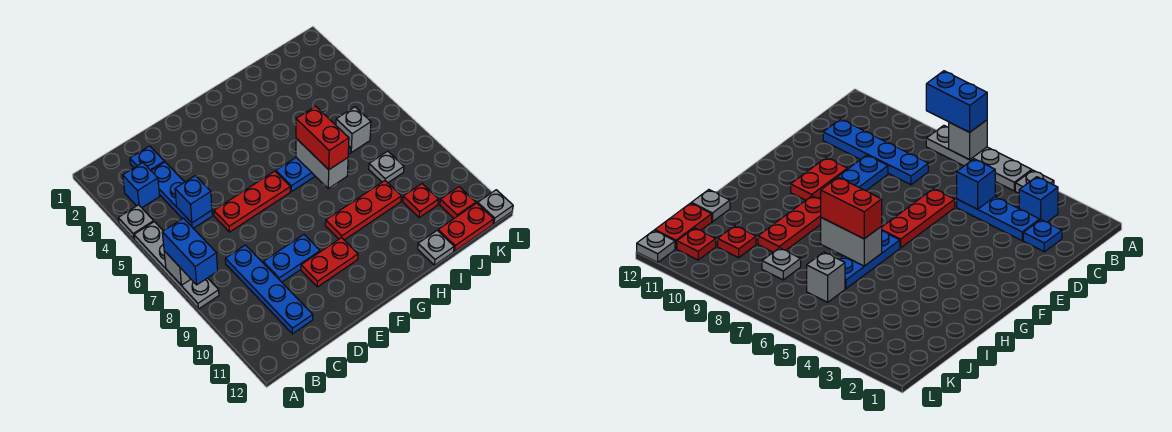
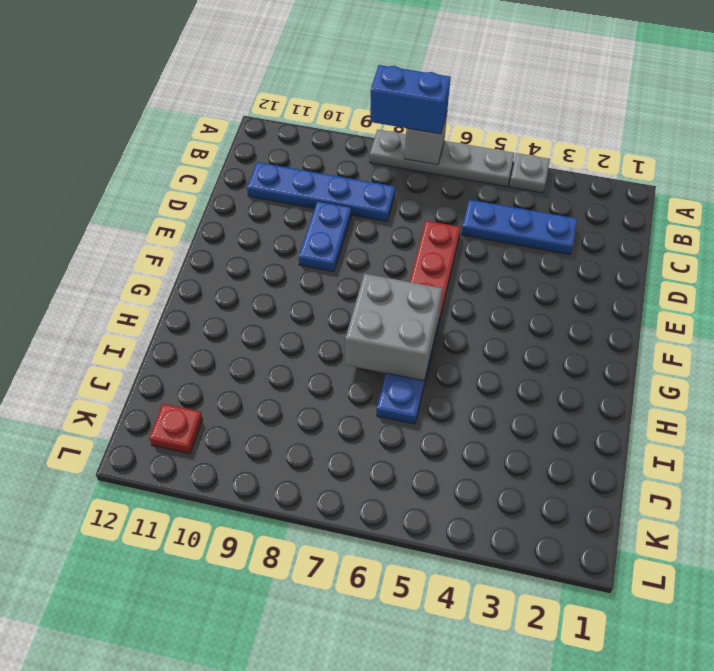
grey 2x2 brick [345,274,443,381] -> grey 1x2 brick [296,138,348,188]
none -> blue 1x1 brick [123,163,160,208]
none -> blue 1x1 plate [130,146,164,170]
none -> red 1x2 plate [301,238,358,287]

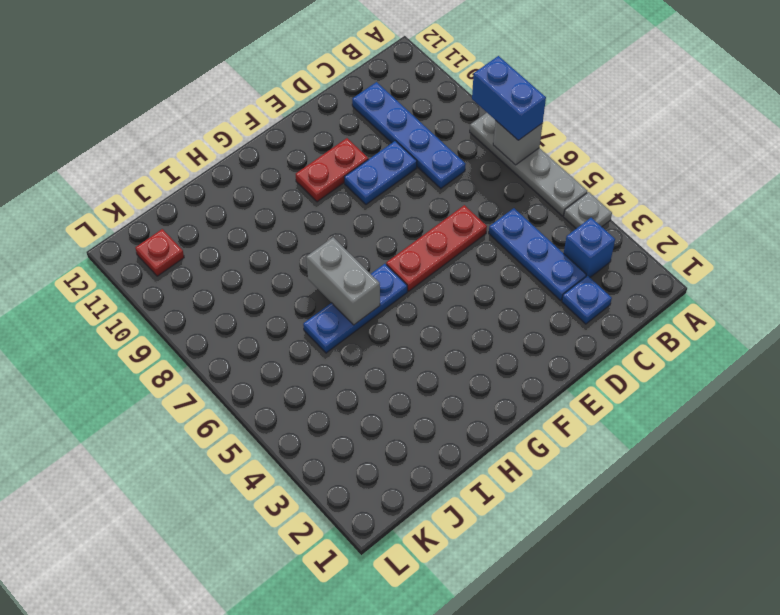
none -> red 1x3 plate [325,181,401,240]
none -> grey 1x1 plate [418,230,454,265]
none -> grey 1x1 brick [336,107,371,152]

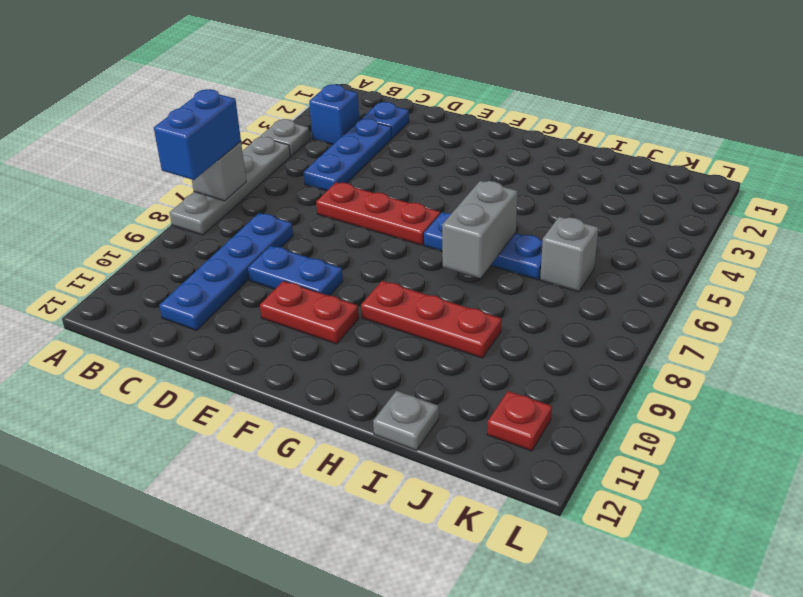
none -> grey 1x1 plate [369,151,404,183]
none -> red 1x1 plate [403,184,439,217]
none -> red 1x2 plate [438,203,494,251]

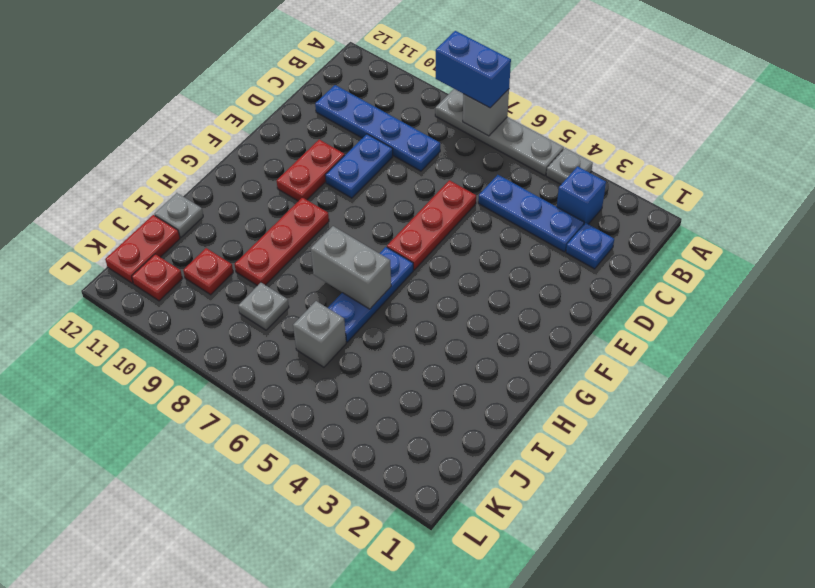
none -> grey 1x1 plate [478,190,513,224]
none -> blue 1x1 brick [175,176,212,223]
none -> red 1x2 brick [296,106,349,170]

